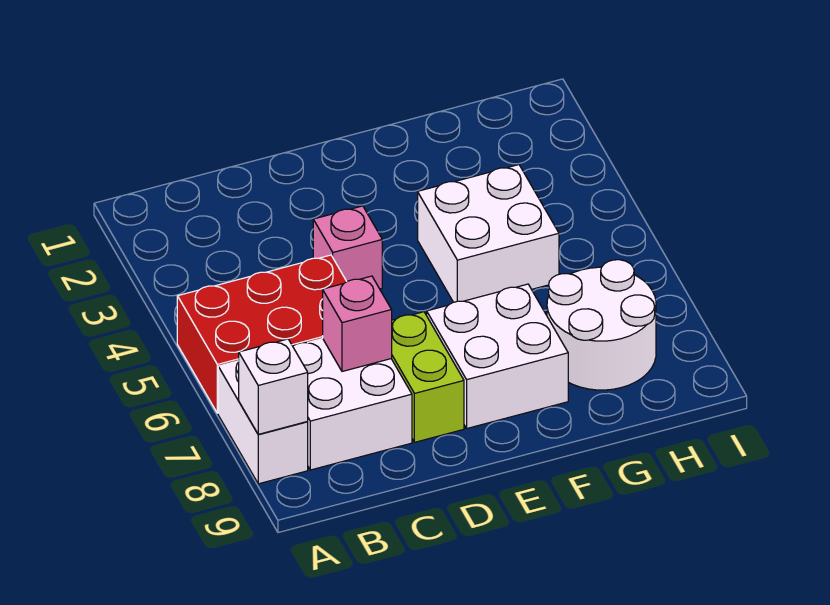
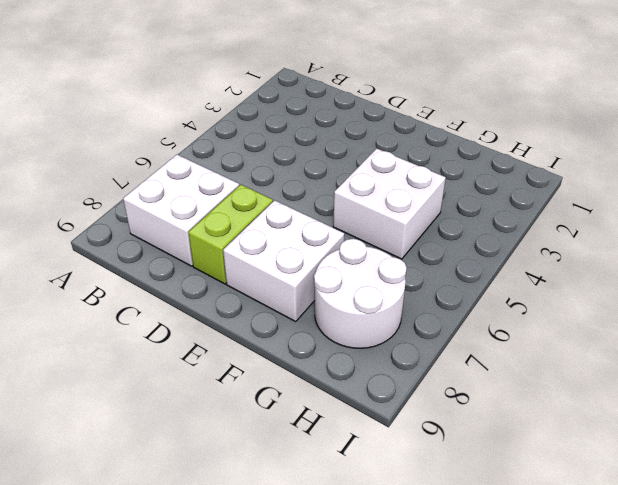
none -> red 2x3 brick [177,255,347,413]
none -> white 1x2 brick [218,361,308,484]

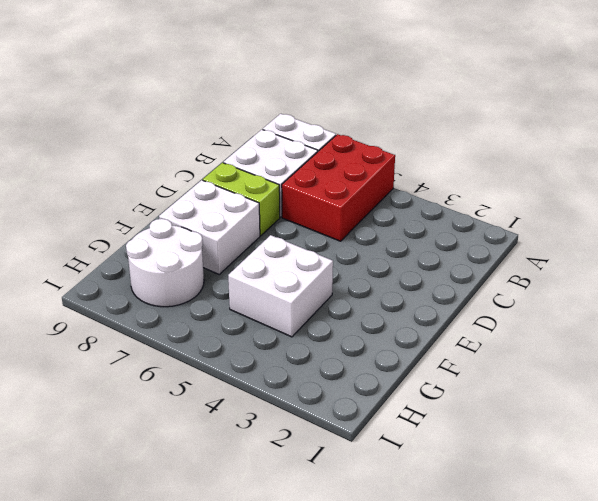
none -> pink 1x1 brick [313,206,382,289]
none -> white 1x1 brick [239,339,308,434]

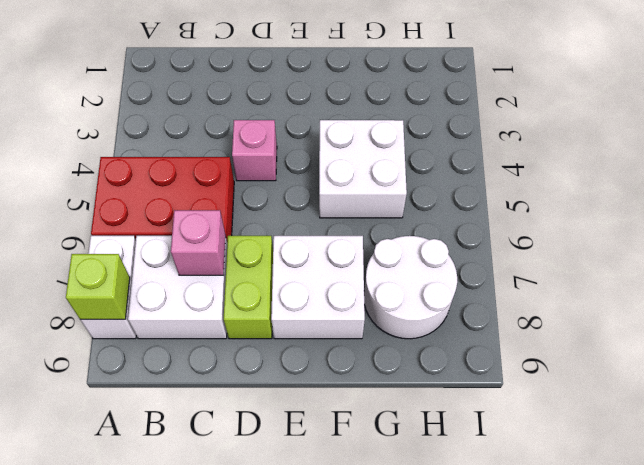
lime 1x1 brick [66,254,130,319] -> white 1x1 brick [239,339,308,434]

